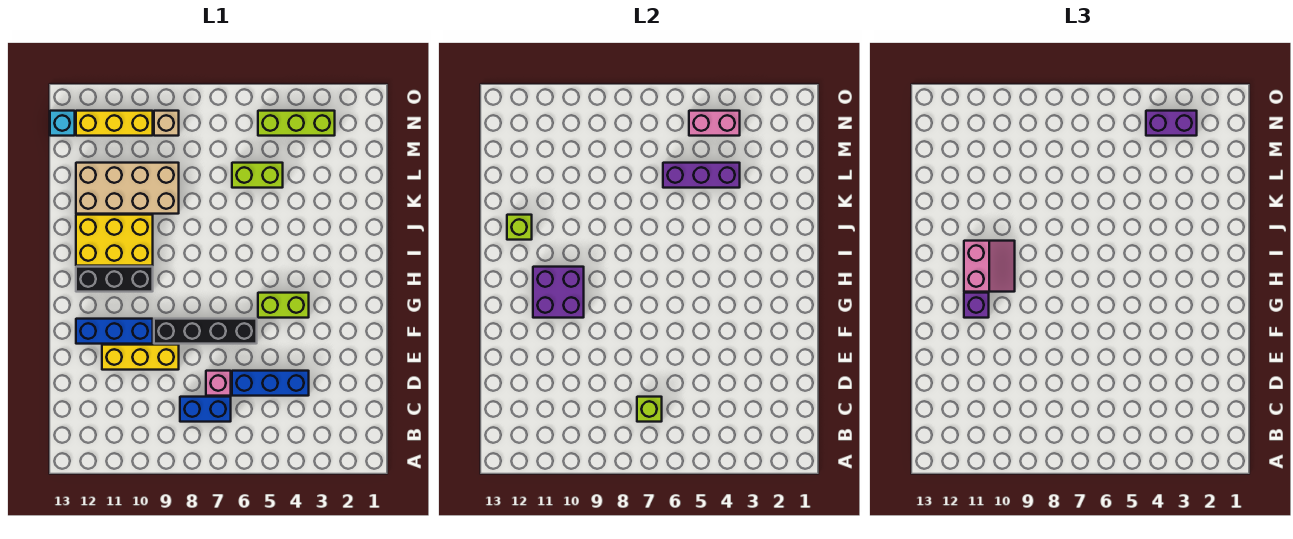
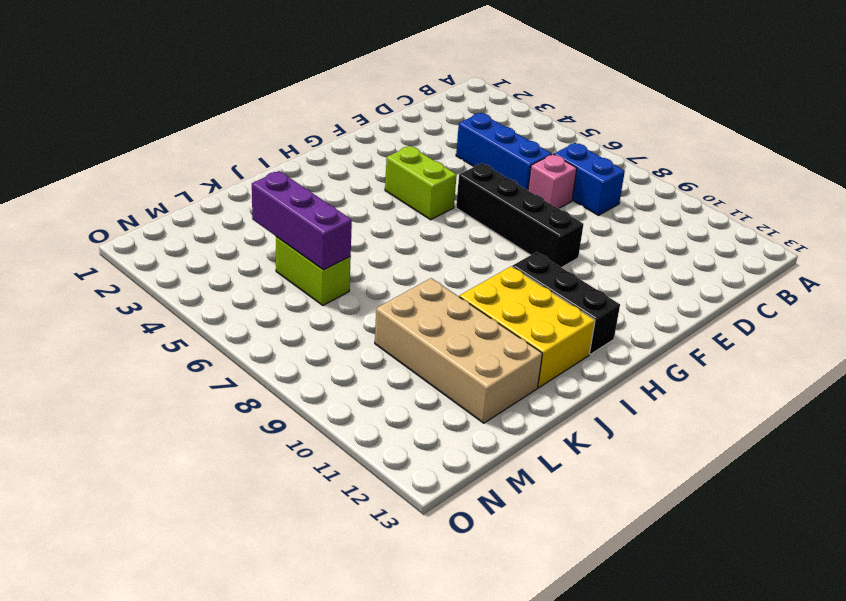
none -> yellow 1x3 brick [102,345,179,370]
none -> blue 1x3 brick [76,319,153,344]
none -> lime 1x3 brick [258,111,335,136]

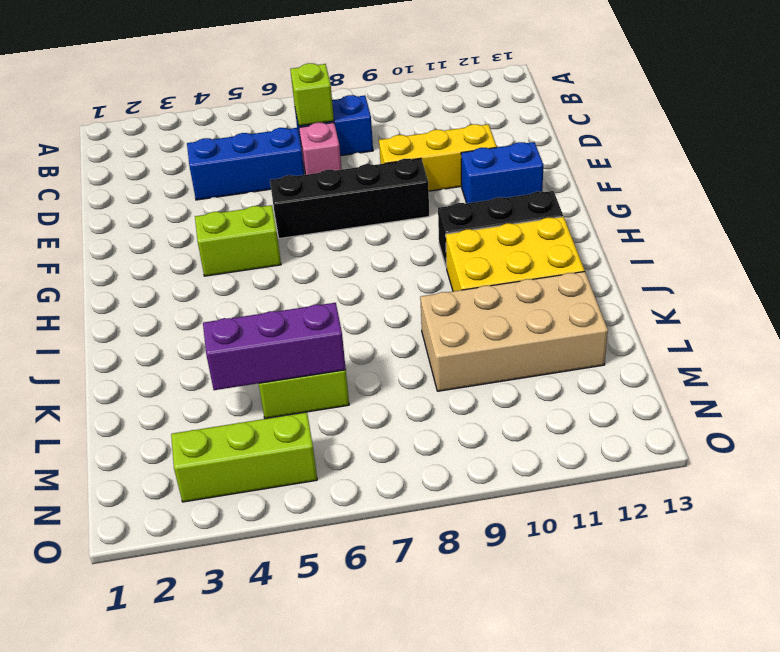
blue 1x2 brick [461,142,543,203] -> blue 1x3 brick [76,319,153,344]
none -> tan 1x1 brick [154,111,179,136]
none -> yellow 1x3 brick [76,111,153,136]
none -> cyan 1x1 brick [50,111,75,136]

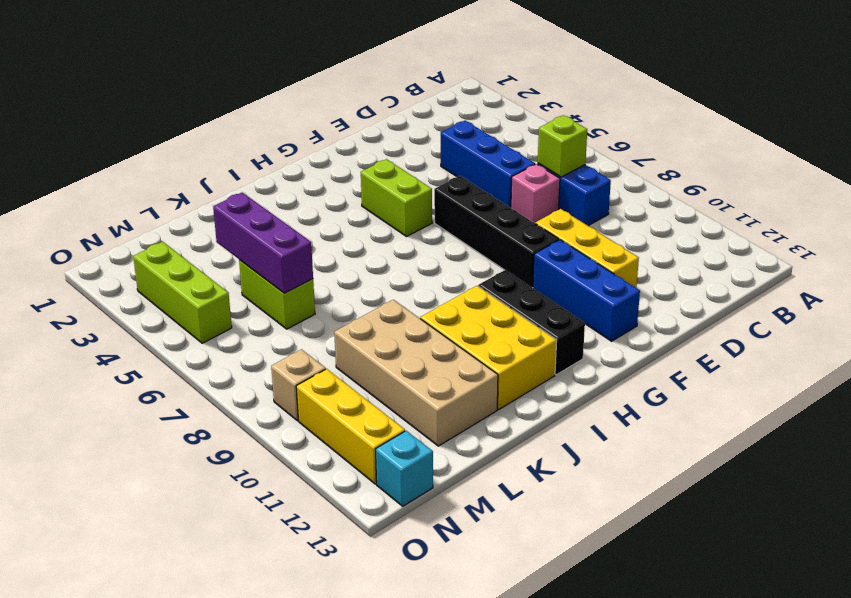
none -> purple 2x2 brick [533,267,584,318]
none -> lime 1x1 brick [507,215,532,240]
none -> pink 1x2 brick [689,111,740,136]

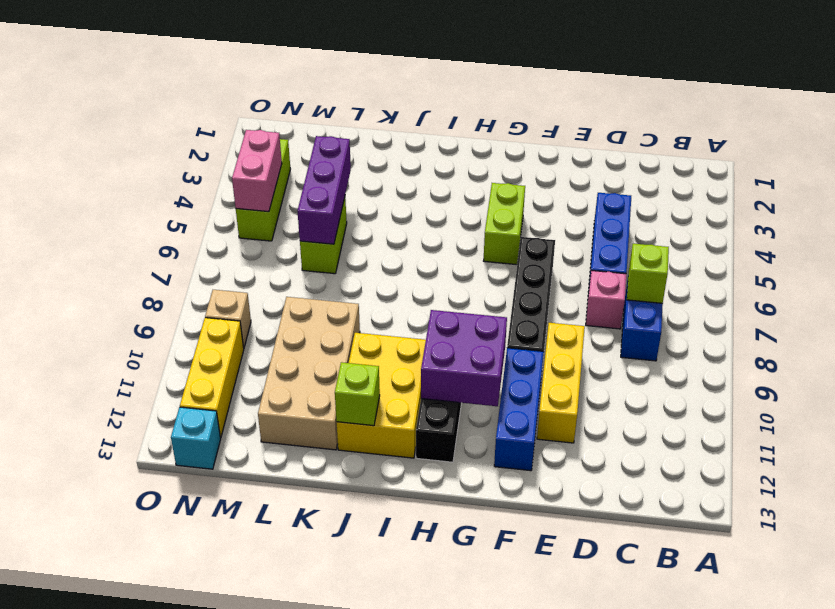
none -> purple 1x1 brick [964,293,989,318]
none -> pink 2x2 slope [964,241,1015,292]
none -> purple 1x2 brick [1146,111,1197,136]

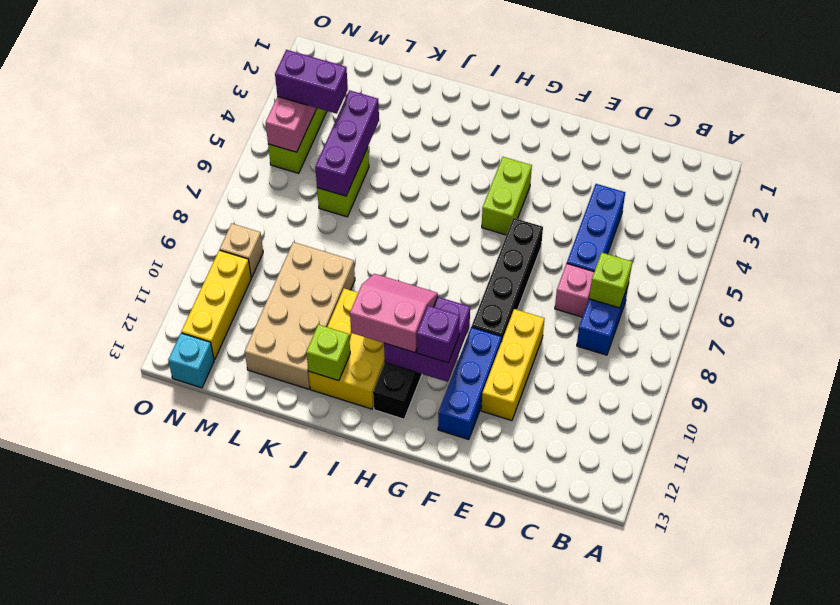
purple 1x2 brick [275,50,348,114] -> purple 1x2 brick turned to [1146,111,1197,136]

